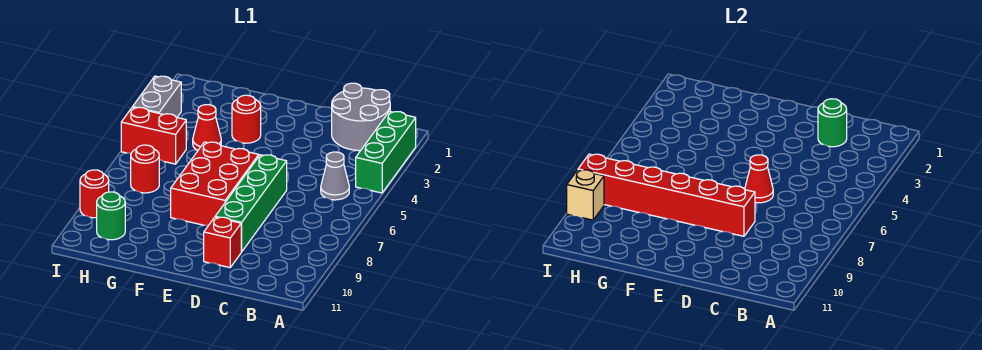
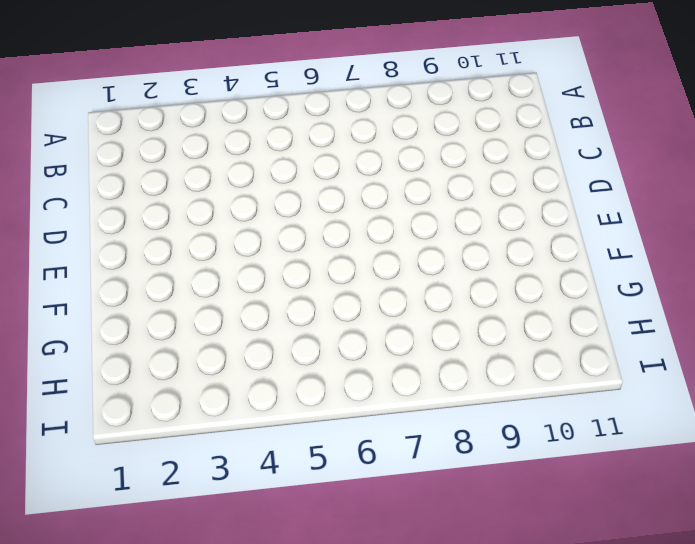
none -> green 1x3 brick [356,111,416,193]
none -> grey 2x2 round brick [332,83,390,151]
none -> grey 1x1 cone [321,152,349,200]

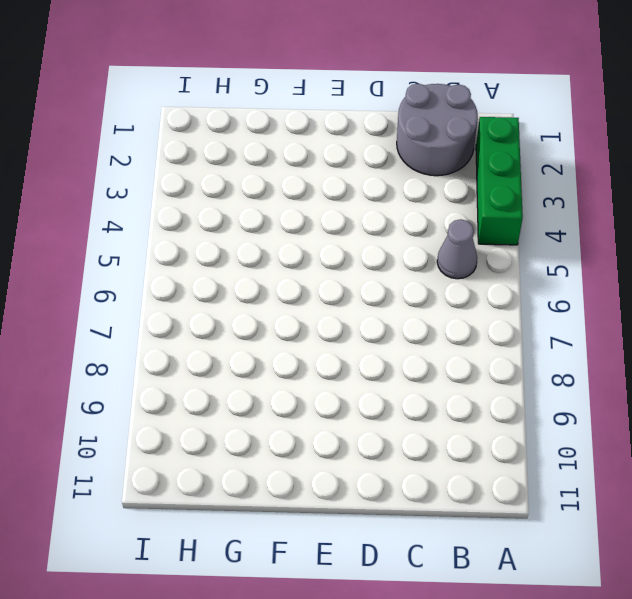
none -> green 1x4 brick [215,155,287,252]
none -> red 1x1 brick [204,217,241,267]
none -> red 2x3 brick [170,142,259,226]

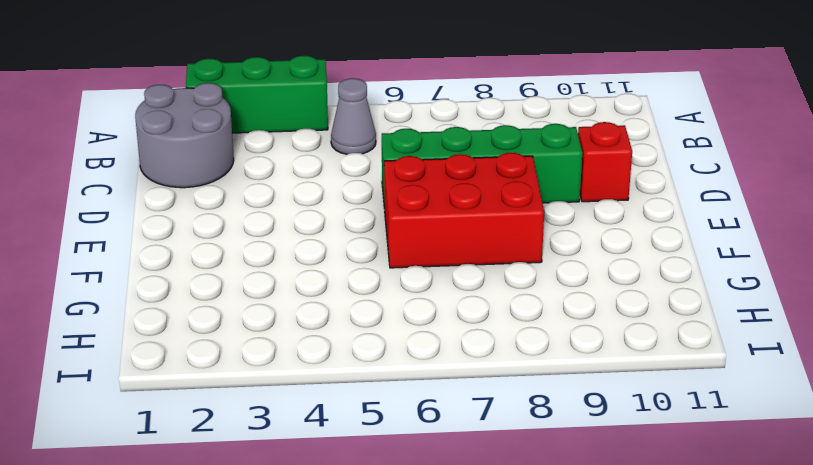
none -> red 1x1 round brick [232,95,261,143]
none -> red 1x1 cone [193,105,221,150]
none -> red 1x2 brick [121,107,186,164]

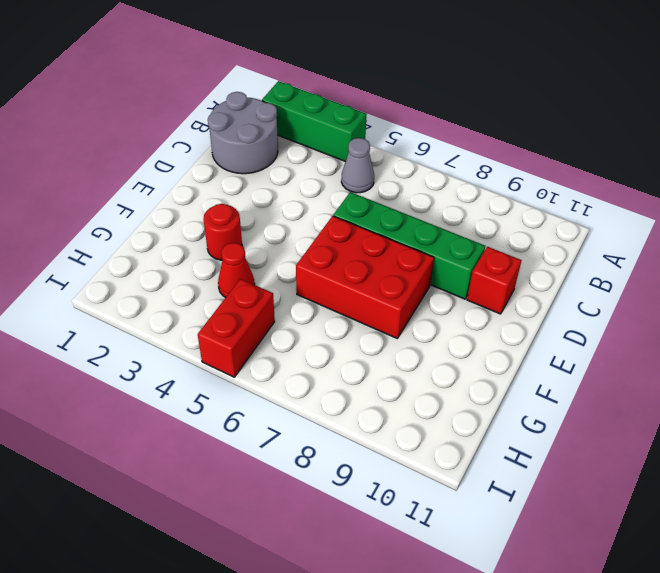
none -> red 1x1 round brick [131,145,159,193]
none -> green 1x1 round brick [97,192,125,240]
none -> grey 1x2 brick [133,76,181,117]

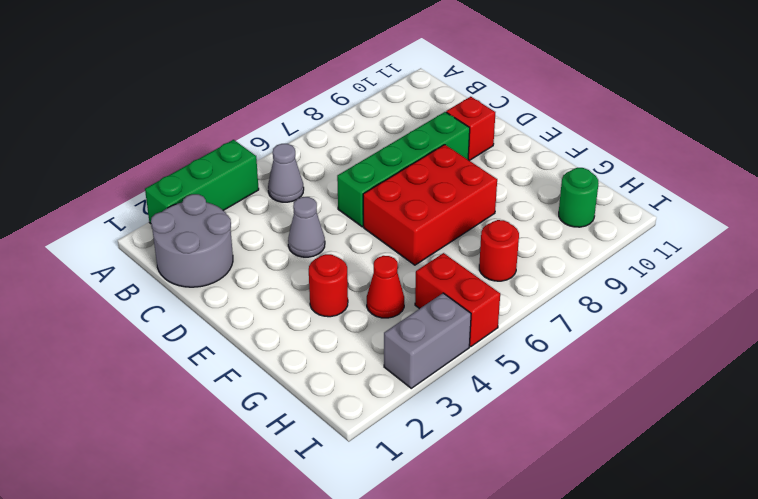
grey 1x1 cone [288,197,325,257] -> none
none -> red 1x1 round brick [80,170,109,218]
none -> green 1x1 round brick [818,99,847,147]
none -> red 1x1 cone [745,155,773,203]

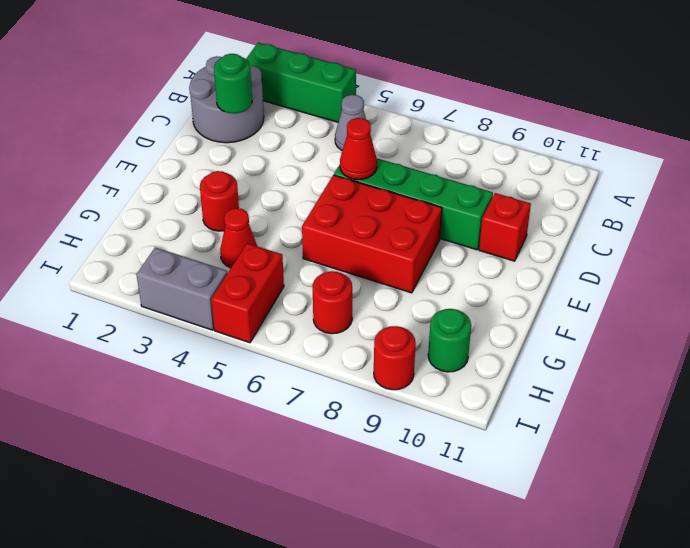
none -> red 1x6 brick [578,154,755,236]
none -> tan 1x1 brick [567,170,604,220]

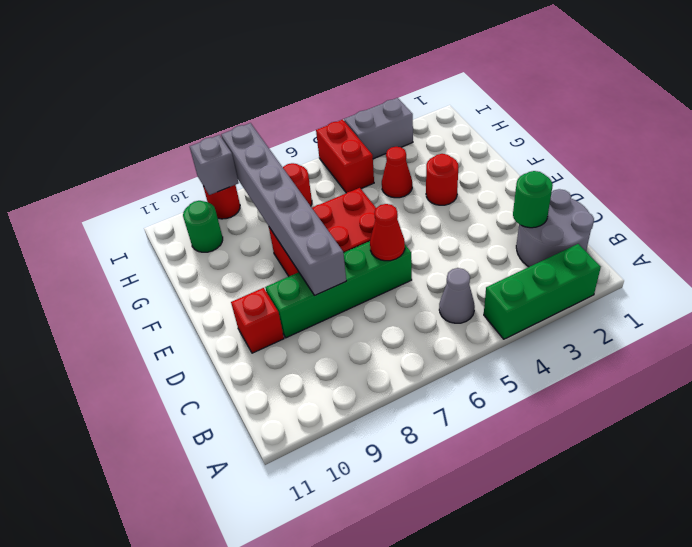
grey 1x6 brick [221,123,346,295] -> red 1x6 brick [578,154,755,236]
grey 1x1 brick [190,135,239,195] -> tan 1x1 brick [567,170,604,220]

